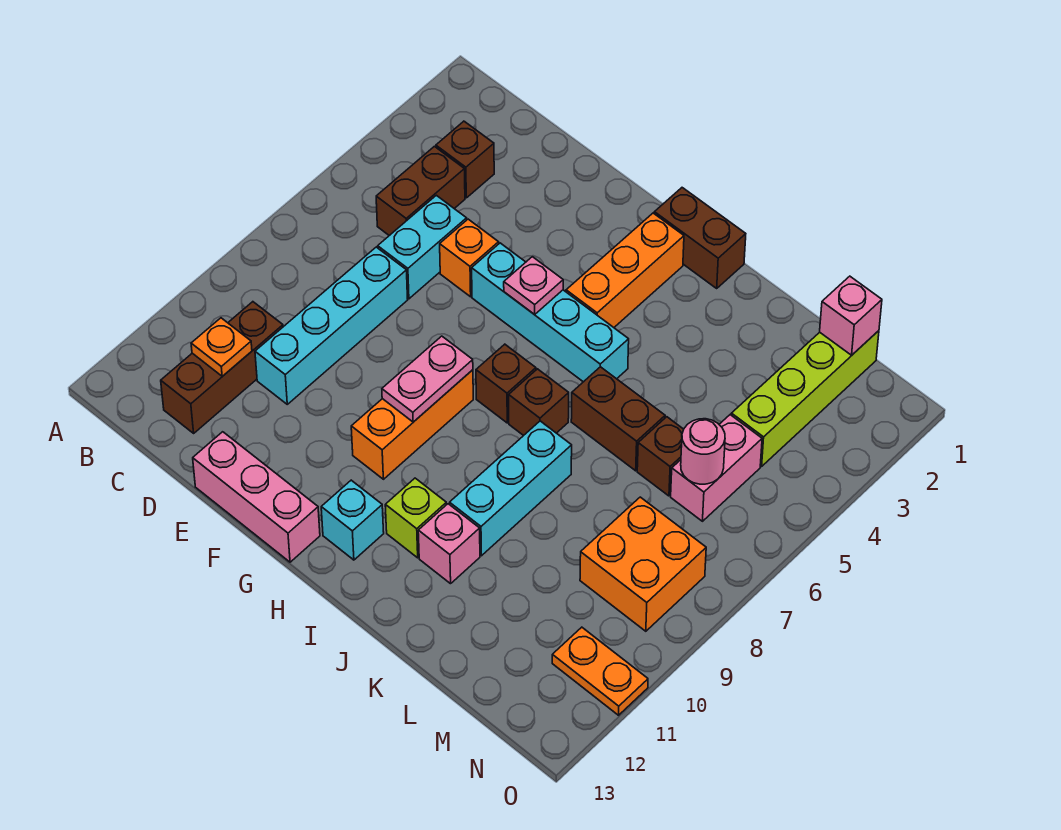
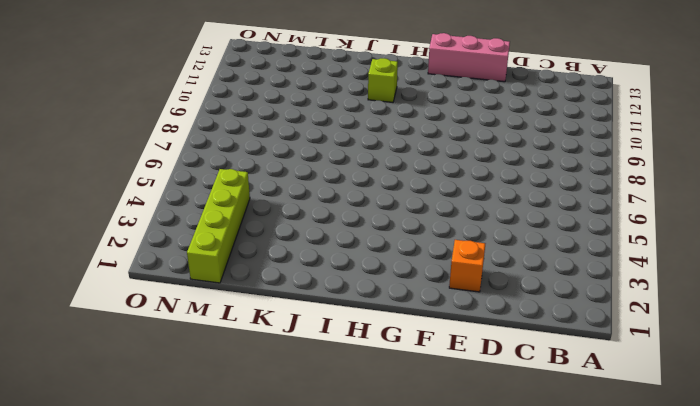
orange 1x1 brick [449,240,485,292] -> orange 1x1 brick moved to [440,219,499,297]
none -> brown 1x1 brick [436,121,494,198]
none -> brown 1x2 brick [376,146,465,236]
none -> brown 1x3 brick [161,302,283,433]

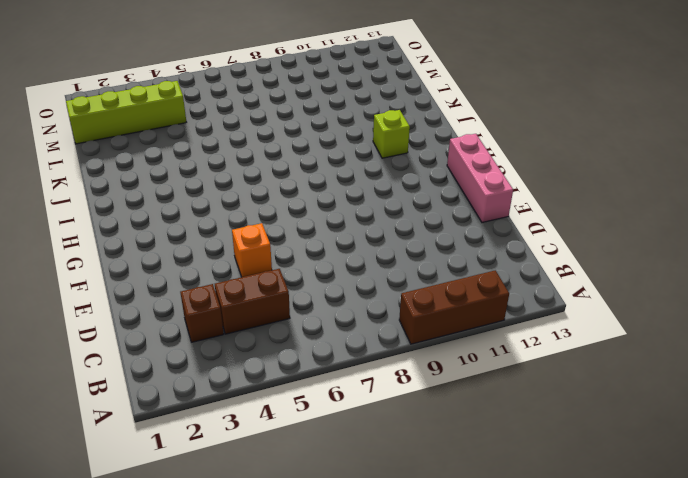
brown 1x3 brick [399,270,509,344] -> brown 1x3 brick moved to [161,302,283,433]
none -> cyan 1x2 brick [378,195,467,299]
none -> cyan 1x4 brick [255,247,408,404]
none -> cyan 1x4 brick [472,243,629,382]

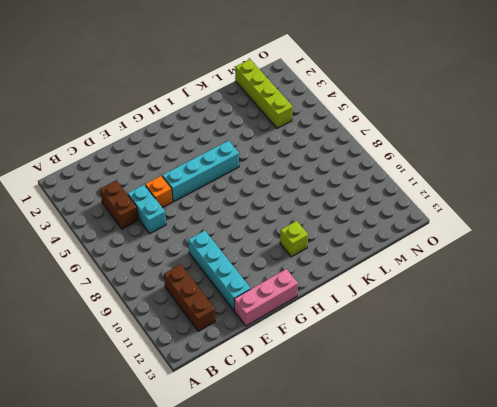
cyan 1x4 brick [188,231,251,311] -> cyan 1x4 brick moved to [255,247,408,404]
none -> brown 1x1 brick [436,121,494,198]
none -> orange 1x3 brick [351,370,473,479]
none -> brown 1x2 brick [654,188,746,288]

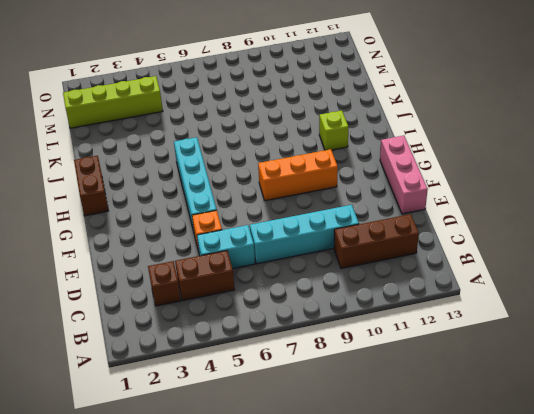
none -> orange 1x3 brick [566,213,684,327]
none -> brown 1x1 brick [476,344,536,423]
none -> cyan 1x1 brick [321,480,384,560]

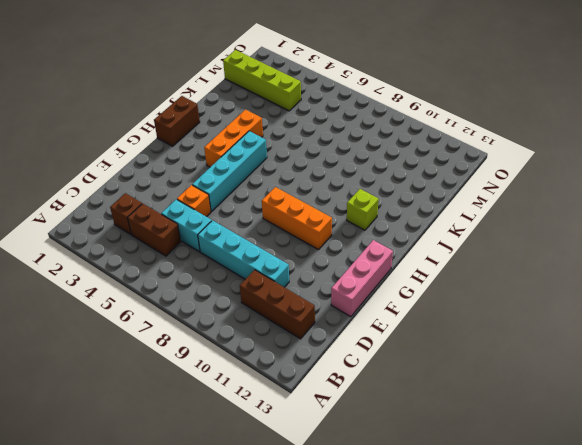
orange 1x3 brick [204,109,263,167] -> orange 1x3 brick turned to [566,213,684,327]
none -> brown 1x1 brick [476,344,536,423]
none -> cyan 1x1 brick [321,480,384,560]
none -> brown 1x1 brick [509,369,569,436]

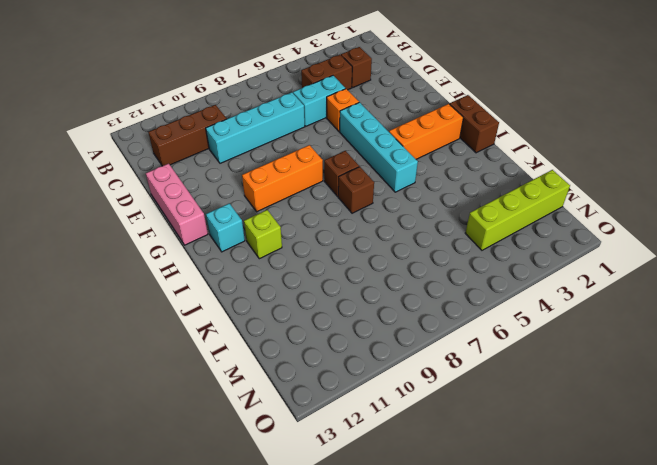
none -> brown 1x2 brick [571,367,665,471]
none -> cyan 1x3 brick [450,421,572,556]
none -> pink 1x1 brick [418,504,480,584]

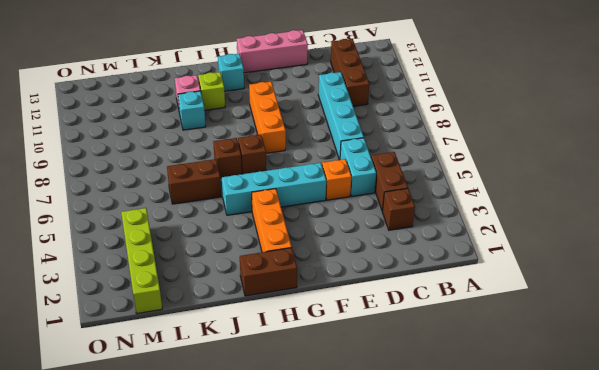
cyan 1x1 brick [178,91,206,130] -> cyan 1x3 brick [450,421,572,556]
none -> brown 1x1 brick [637,417,684,496]
none -> pink 1x2 brick [671,415,762,521]
none -> orange 2x2 brick [580,497,706,631]

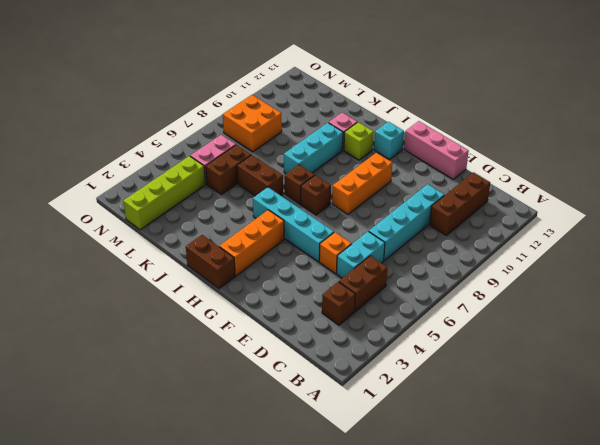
brown 1x2 brick [206,145,251,195] -> brown 1x1 brick [637,417,684,496]
none -> orange 1x2 plate [552,627,648,715]
none -> orange 1x1 plate [191,318,252,376]
none -> pink 1x1 plate [504,257,563,315]

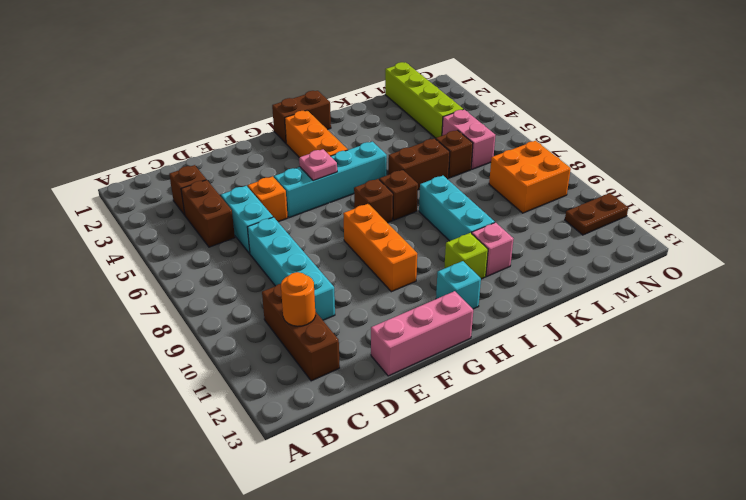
orange 1x1 round brick [281,272,315,326] -> orange 1x1 plate [191,318,252,376]
brown 1x2 plate [565,193,628,235] -> orange 1x2 plate [552,627,648,715]
none -> pink 1x2 plate [382,336,473,422]
none -> pink 1x1 brick [820,276,882,355]
none -> pink 1x1 round brick [681,419,725,484]

